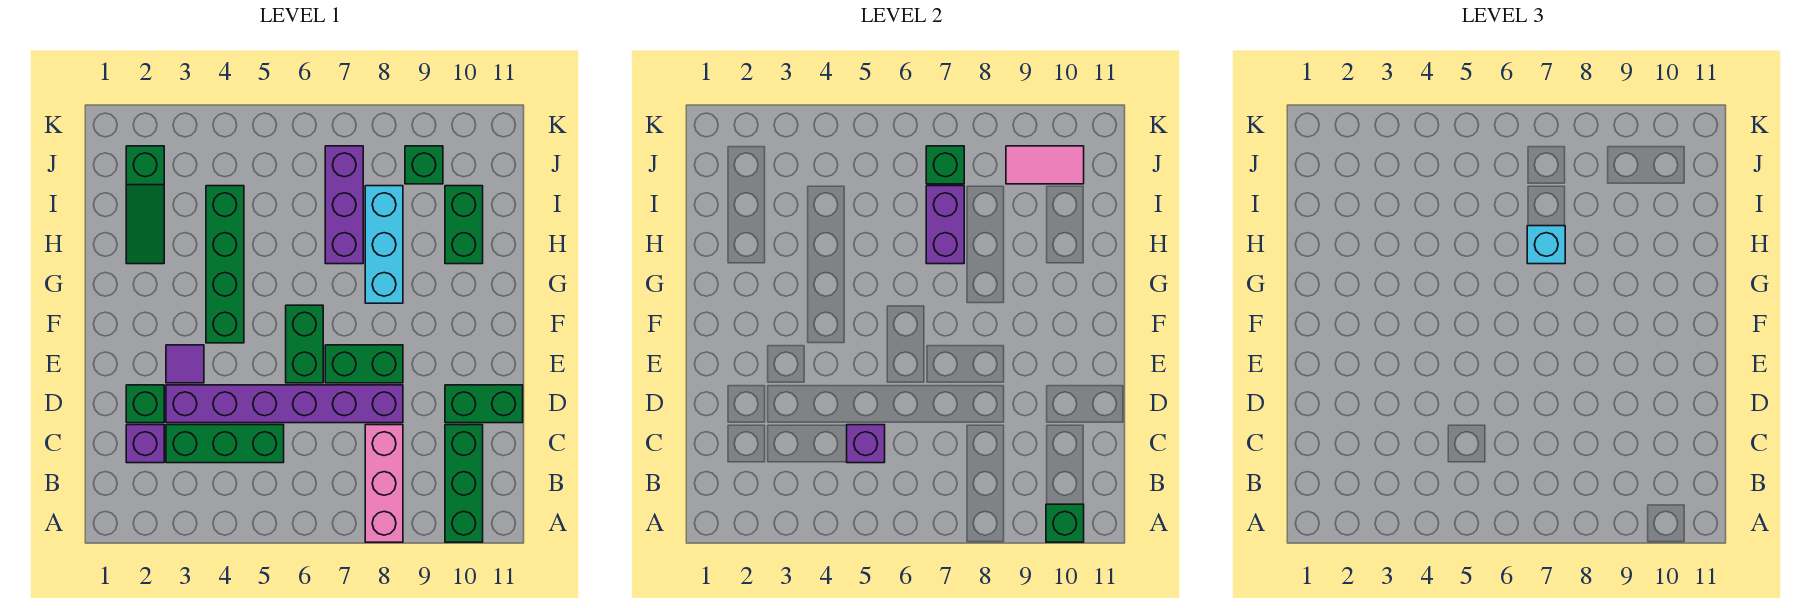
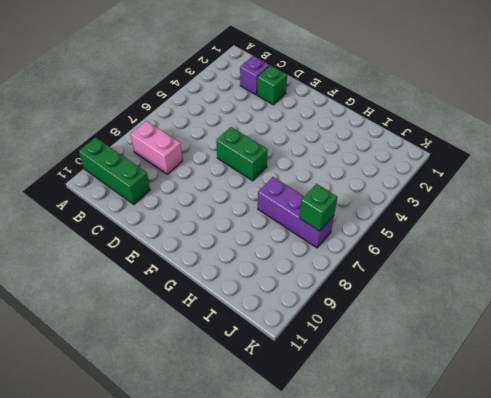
pink 1x2 brick [131,121,183,174] -> pink 1x3 brick [365,425,403,542]
none -> green 1x3 brick [166,425,284,463]
none -> purple 1x6 brick [166,385,403,423]
none -> green 1x2 brick [445,385,523,423]

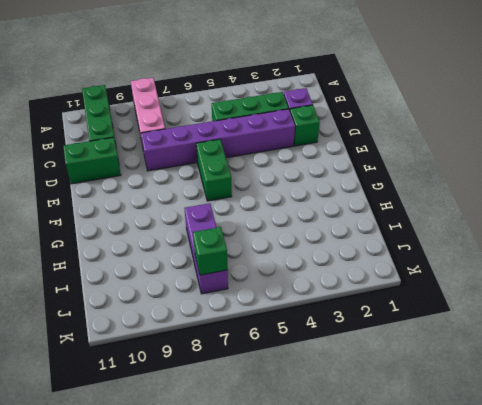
none -> purple 1x1 tile [166,345,204,383]
none -> green 1x2 brick [325,345,403,383]
none -> green 1x4 brick [206,186,244,343]

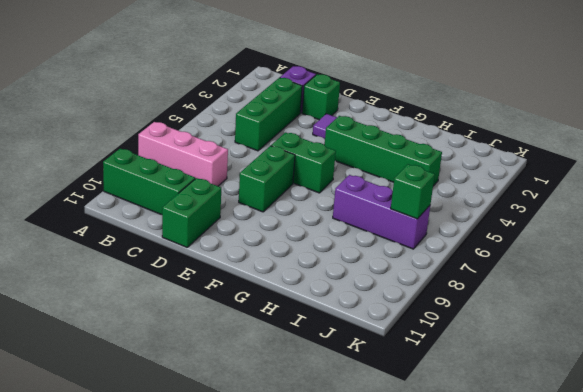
none -> purple 1x6 brick [166,385,403,423]
none -> cyan 1x3 brick [365,186,403,303]
none -> green 1x3 slope [126,146,164,264]

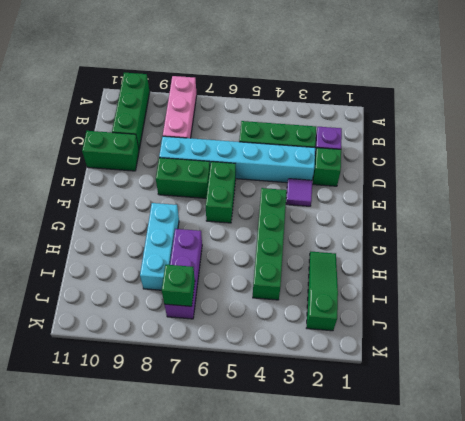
cyan 1x6 brick [159,136,315,183] -> purple 1x6 brick [166,385,403,423]
none -> green 1x2 brick [445,186,483,264]
none -> green 1x1 brick [405,146,443,184]
none -> green 1x1 brick [1046,504,1084,542]

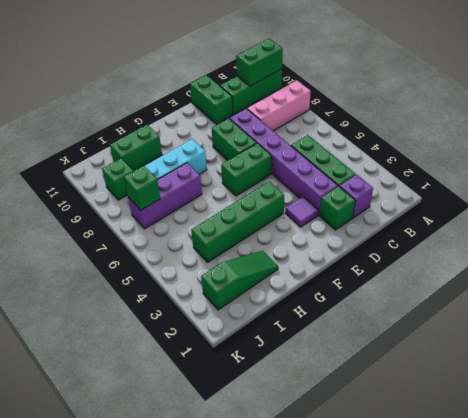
green 1x2 brick [236,38,283,86] -> green 1x1 brick [1046,504,1084,542]
none -> purple 1x1 brick [847,425,885,463]
none -> purple 1x2 brick [926,186,964,264]
none -> pink 1x2 tile [1006,146,1084,184]

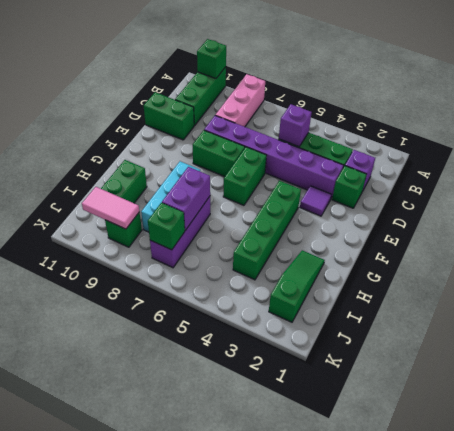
none -> cyan 1x1 brick [1527,226,1565,264]

